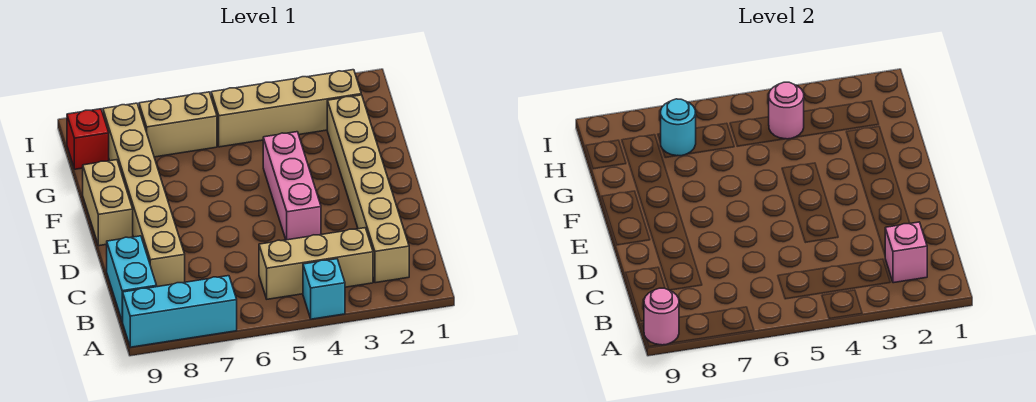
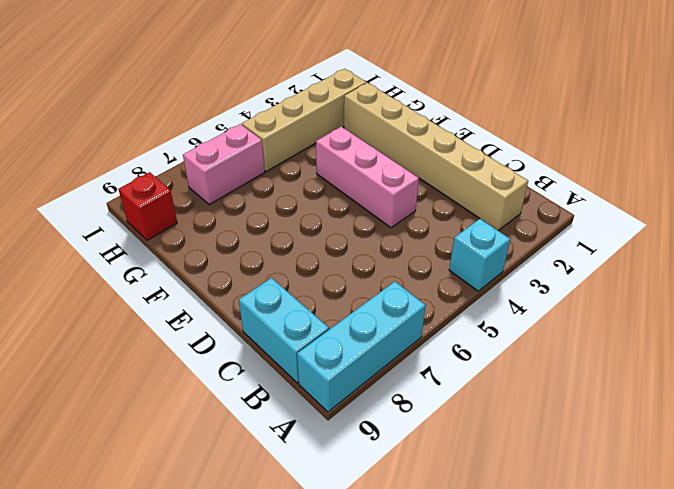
pink 1x2 brick [183,124,265,205] -> tan 1x2 brick [139,92,217,157]
none -> tan 1x3 brick [259,228,373,299]
none -> tan 1x6 brick [103,103,185,287]
none -> tan 1x2 brick [83,160,133,246]

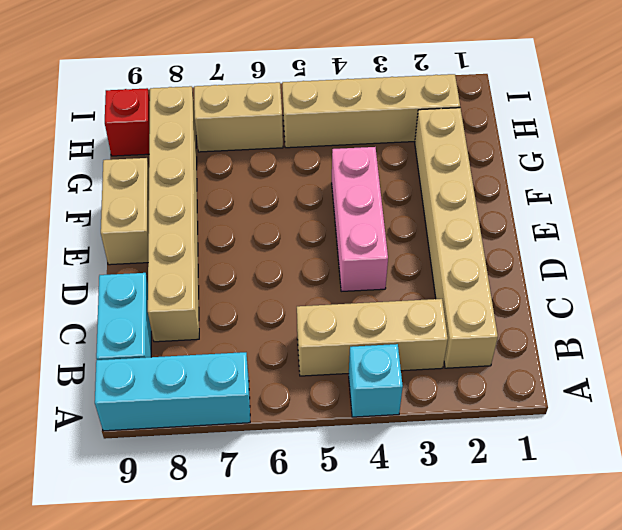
none -> pink 1x1 round brick [644,288,679,345]
none -> pink 1x1 brick [885,222,927,283]
none -> pink 1x1 round brick [769,82,804,139]

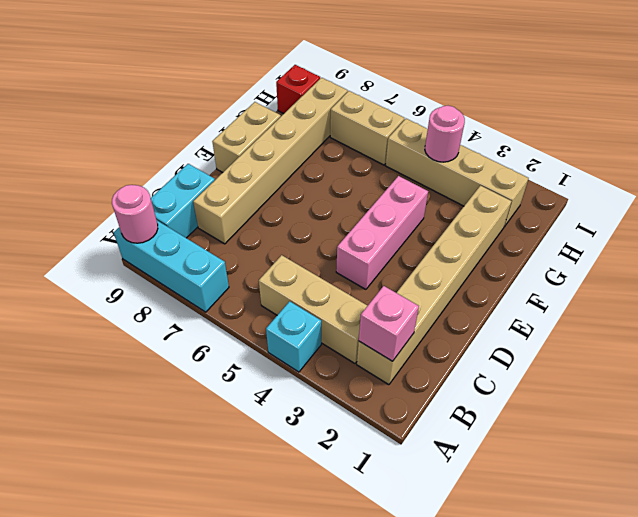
none -> cyan 1x1 round brick [660,99,696,156]

